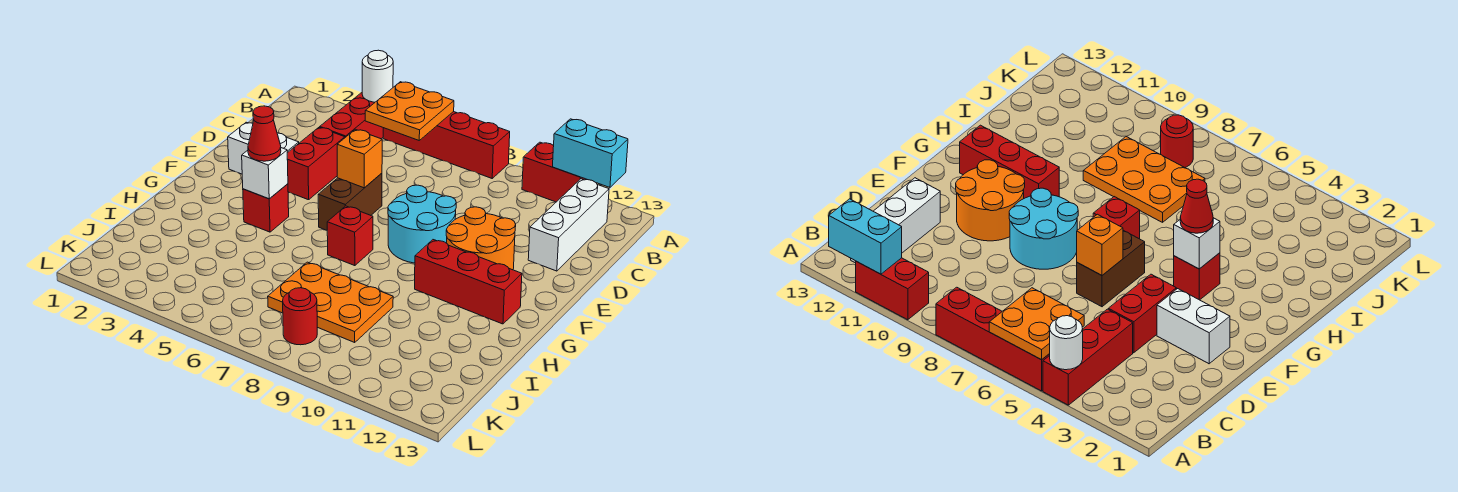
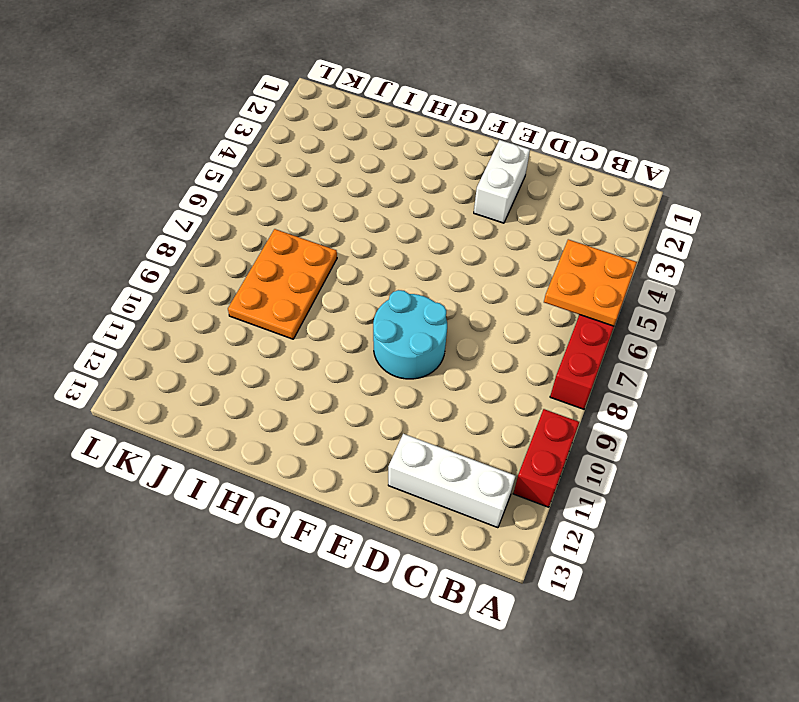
none -> red 1x3 brick [320,93,383,139]
none -> red 1x2 brick [287,127,345,200]
none -> brown 1x2 brick [318,173,382,230]

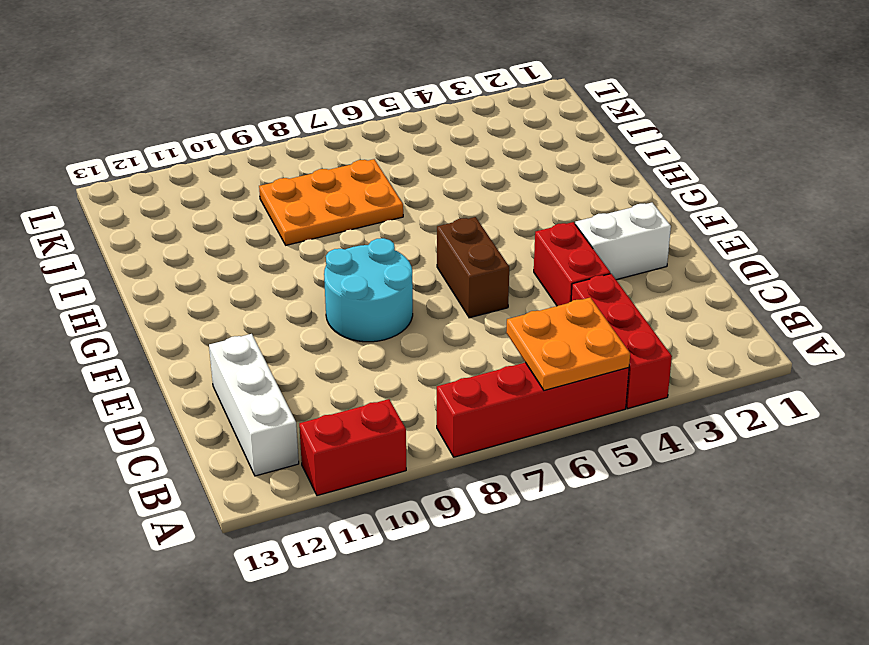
none -> orange 2x2 round brick [446,207,516,270]
none -> red 1x1 brick [243,184,289,232]
none -> red 1x1 brick [327,206,373,266]

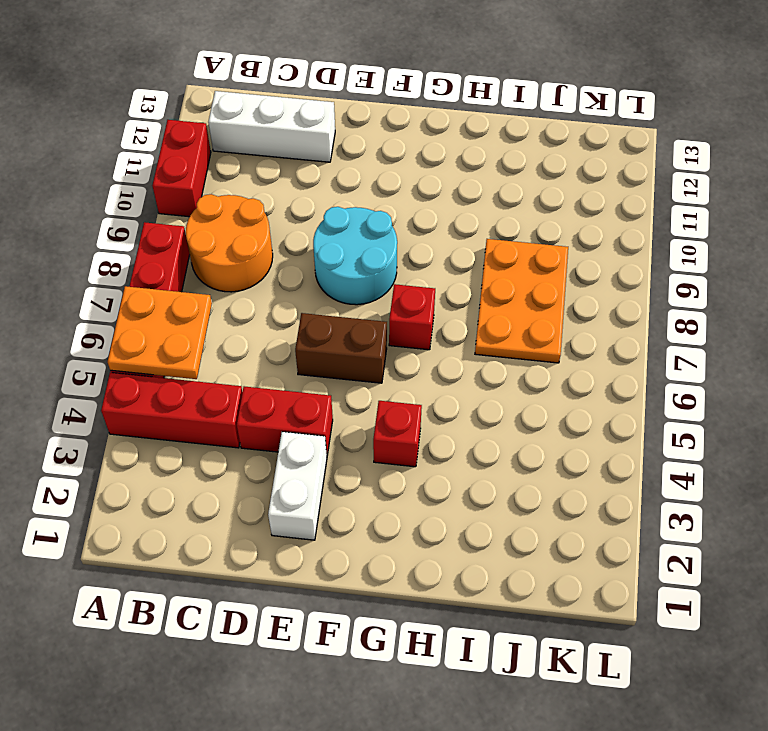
orange 2x2 round brick [186,194,273,292] -> orange 2x2 round brick moved to [446,207,516,270]
none -> red 1x3 brick [415,240,522,324]
none -> red 1x1 round brick [283,288,317,345]
none -> white 1x1 round brick [362,50,393,102]

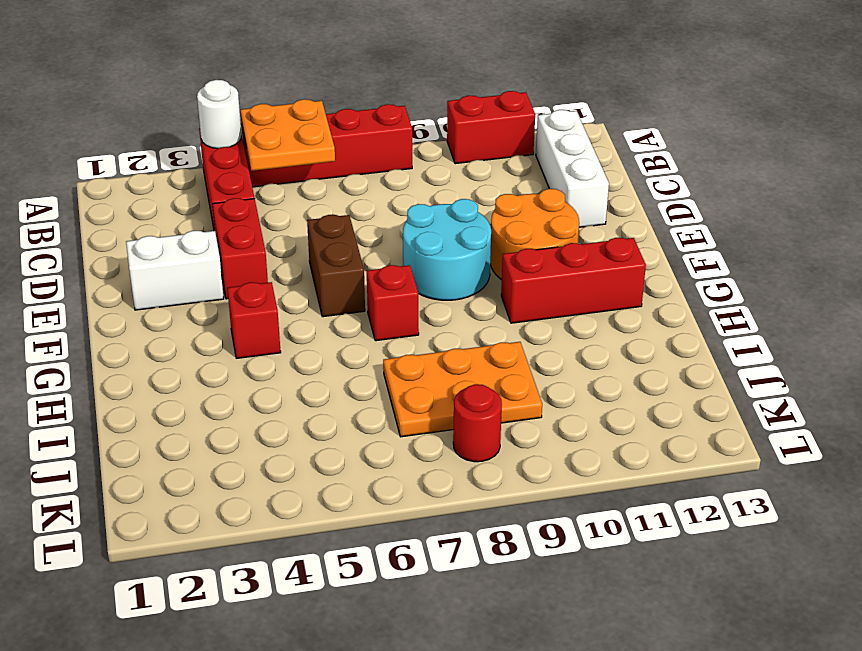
none -> cyan 1x2 brick [552,119,628,187]
none -> orange 1x1 brick [337,129,382,188]
none -> white 1x1 brick [242,148,288,199]

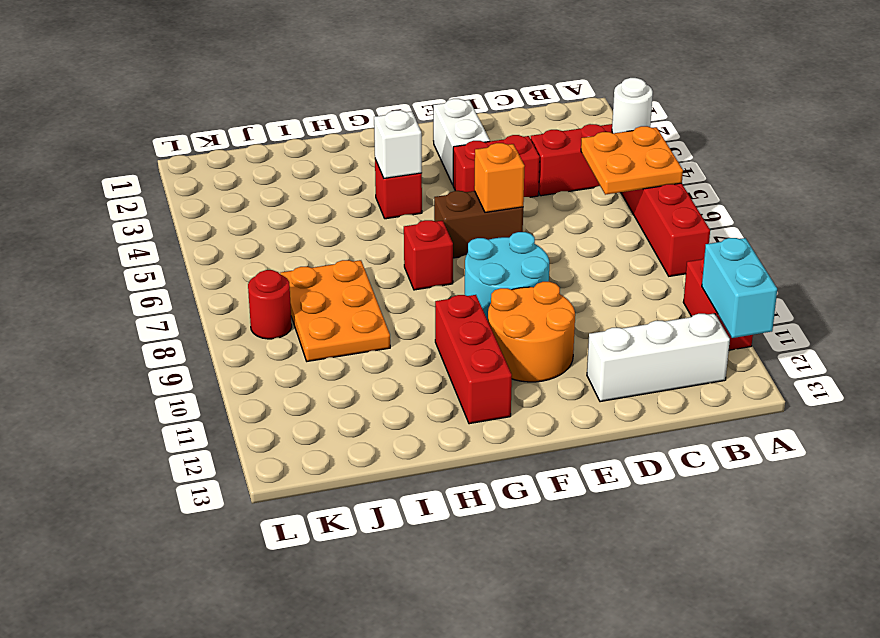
none -> red 1x1 cone [248,106,281,161]

